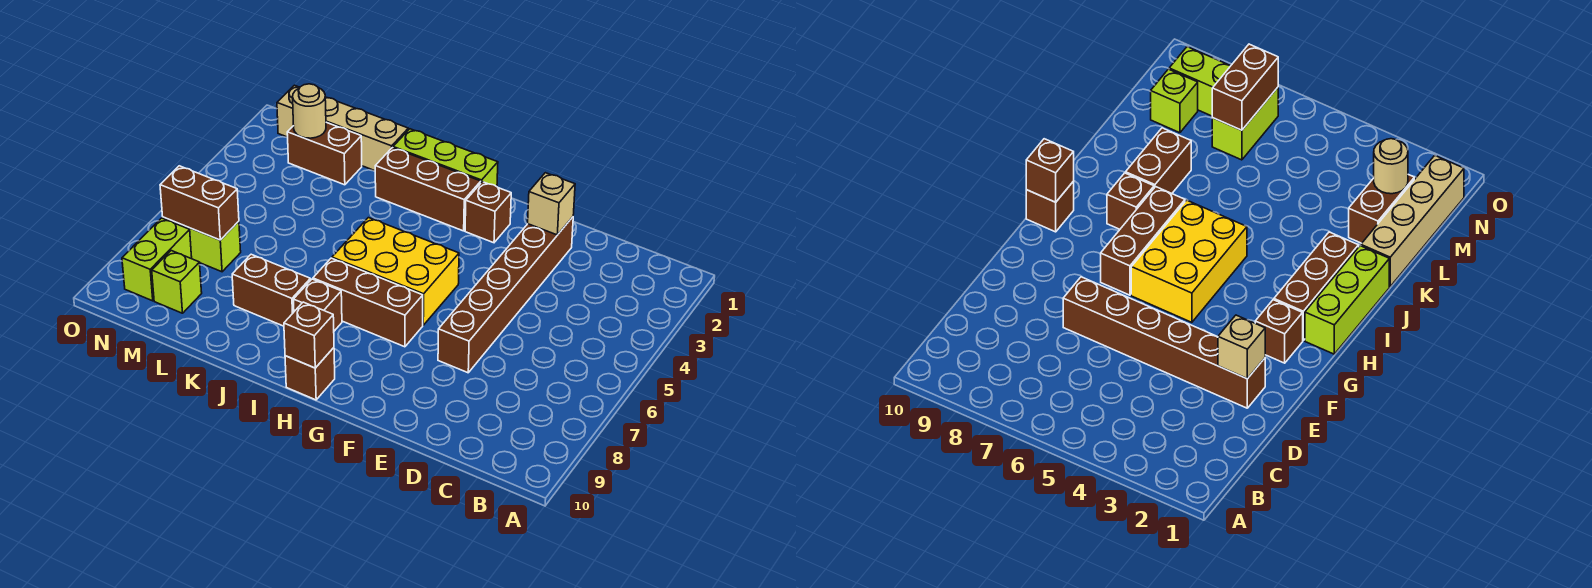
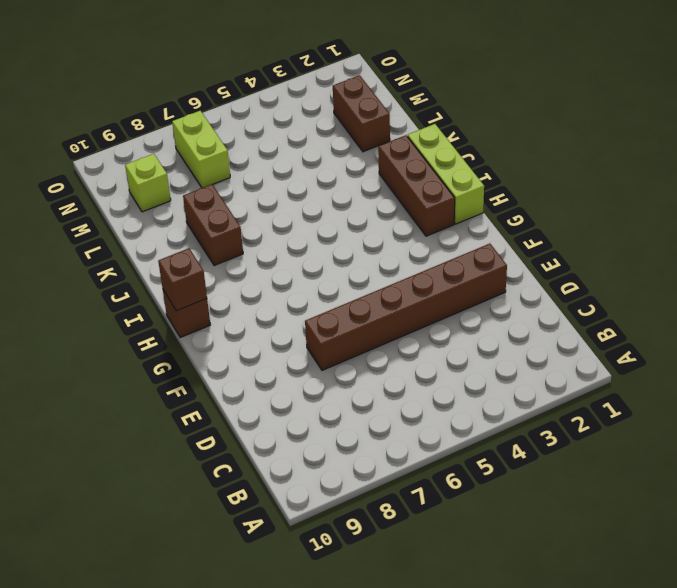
none -> brown 1x1 brick [465,182,511,243]
none -> yellow 2x3 brick [332,218,459,325]
none -> brown 1x3 brick [313,258,423,347]

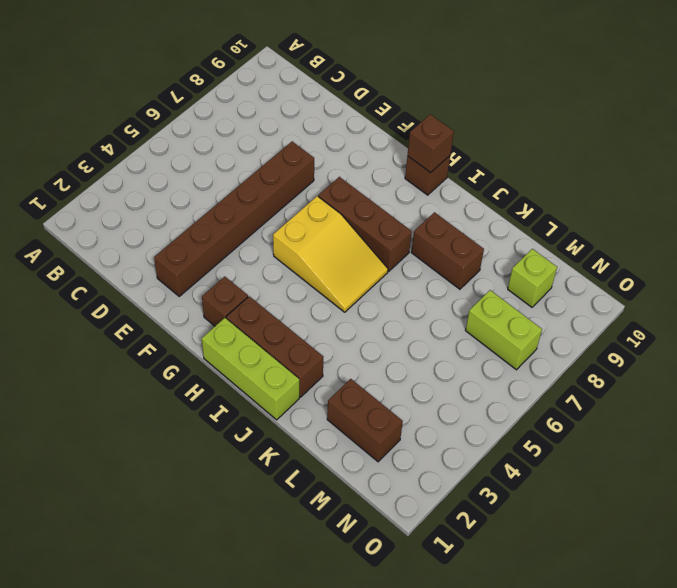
yellow 2x3 slope [273,196,388,312] -> yellow 2x3 brick [332,218,459,325]
none -> brown 1x1 brick [293,279,342,331]
none -> tan 1x4 brick [277,85,408,171]
none -> lime 1x2 brick [122,218,192,301]

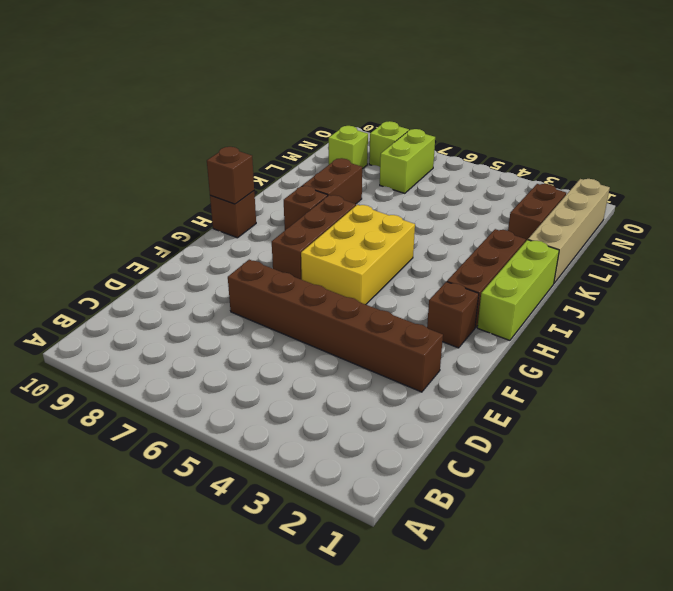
lime 1x1 brick [369,121,409,167] -> lime 1x2 brick [122,218,192,301]
none -> tan 1x1 brick [528,173,575,235]
none -> tan 1x1 round brick [293,84,326,138]
none -> brown 1x2 brick [160,166,239,240]

